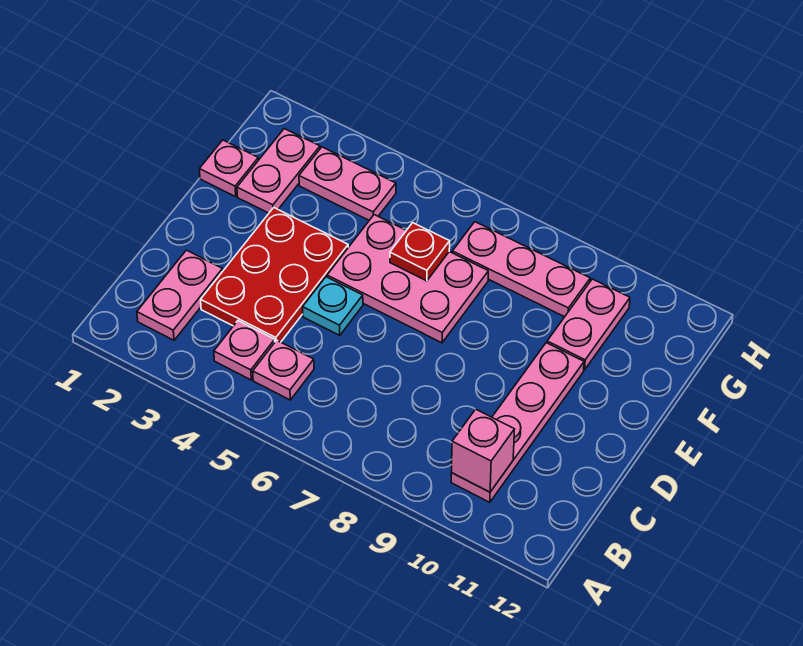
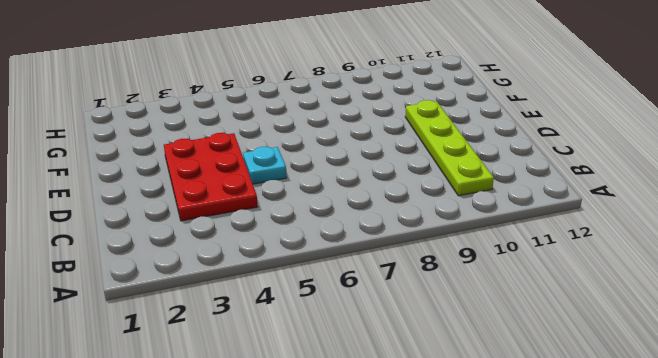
lime 1x4 plate [405,100,494,196] -> pink 1x4 plate [451,343,584,502]
none -> pink 1x2 plate [137,250,223,340]
none -> pink 1x1 plate [214,321,275,380]
none -> pink 1x1 plate [253,340,314,400]

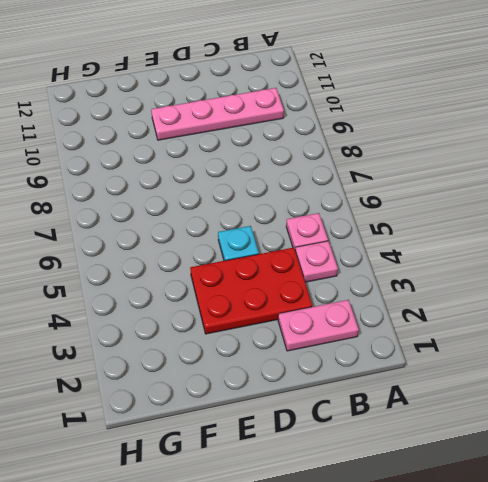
none -> pink 2x3 plate [327,215,488,343]
none -> pink 1x1 plate [199,140,258,197]
none -> pink 1x2 plate [237,129,320,213]

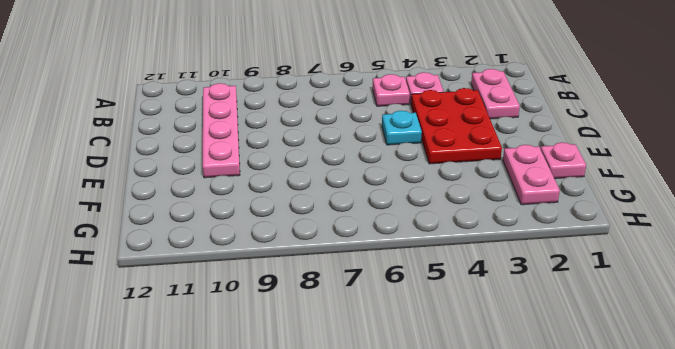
none -> pink 2x3 plate [327,215,488,343]
none -> pink 1x2 plate [547,279,630,370]
none -> pink 1x2 plate [299,147,396,220]

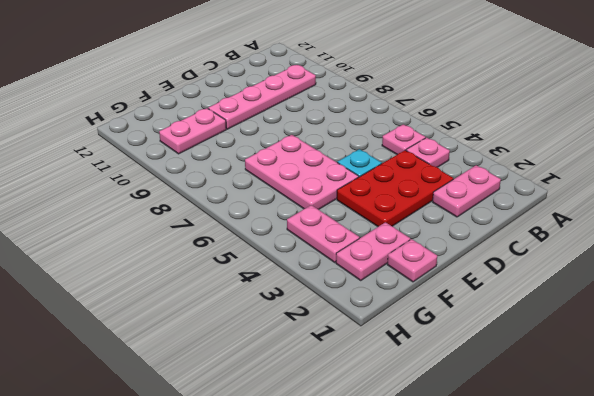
none -> pink 1x3 plate [452,222,590,317]
none -> pink 1x1 brick [452,409,515,492]
none -> red 1x1 plate [390,223,450,281]

